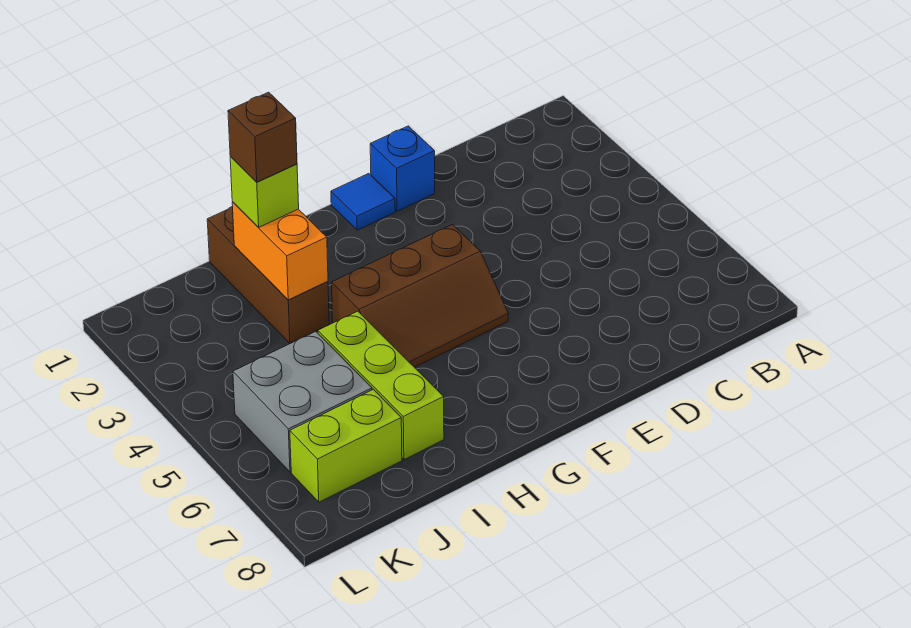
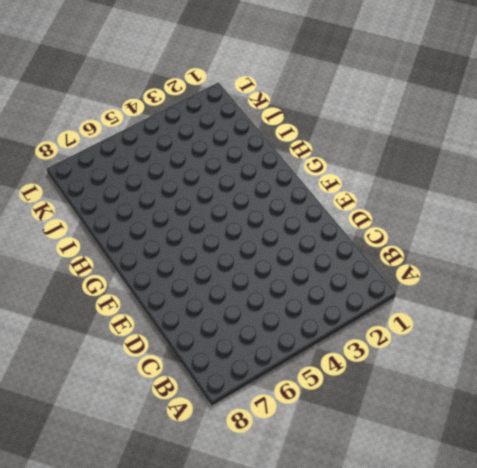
none -> blue 1x1 brick [370,126,435,211]
none -> blue 1x1 tile [331,174,395,230]

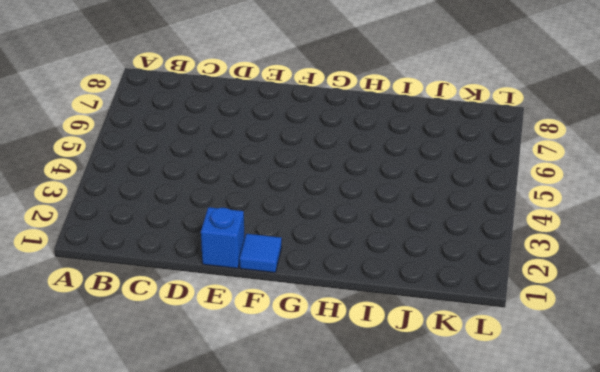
none -> brown 2x3 slope [331,224,509,367]
none -> brown 1x3 brick [207,206,329,343]

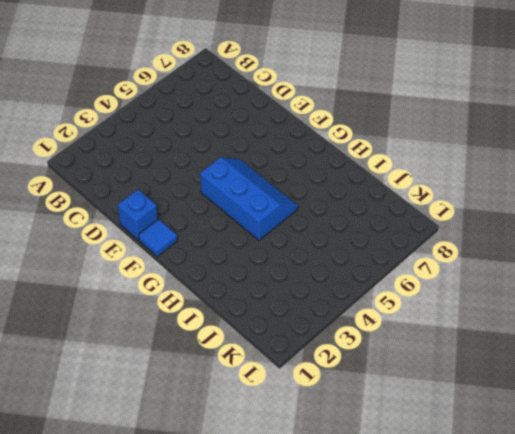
blue 2x3 slope [200,158,298,240] -> brown 2x3 slope [331,224,509,367]
none -> brown 1x3 brick [207,206,329,343]
none -> lime 1x3 brick [318,311,444,460]

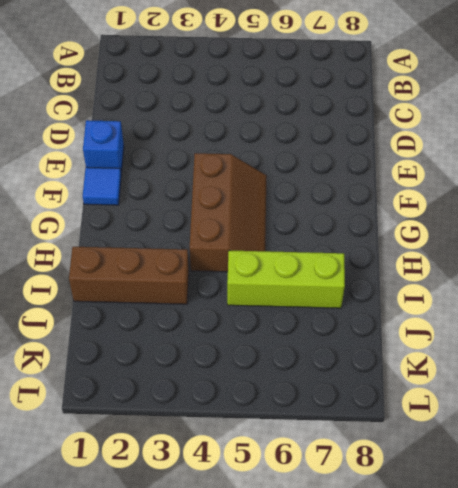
none -> grey 2x2 brick [233,331,372,472]
none -> lime 1x2 brick [290,389,402,502]

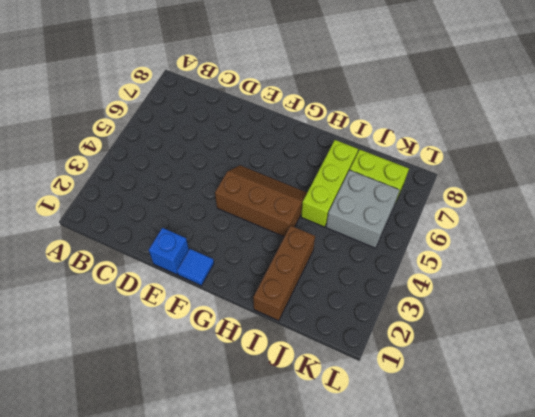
none -> orange 1x2 brick [232,202,328,300]
none -> lime 1x1 brick [230,156,299,227]

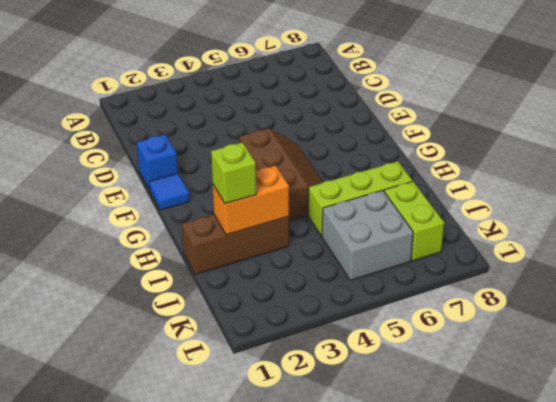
none -> brown 1x1 brick [228,92,297,182]

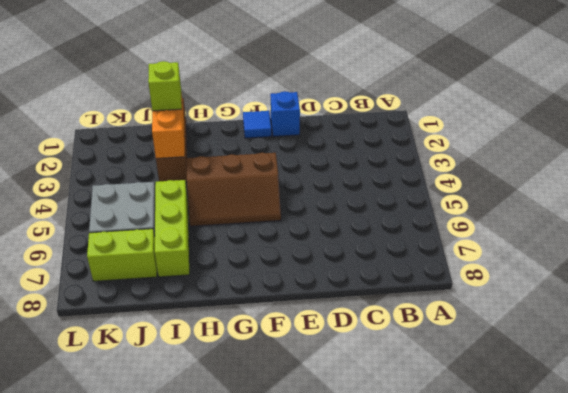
none -> brown 1x1 brick [228,92,297,182]

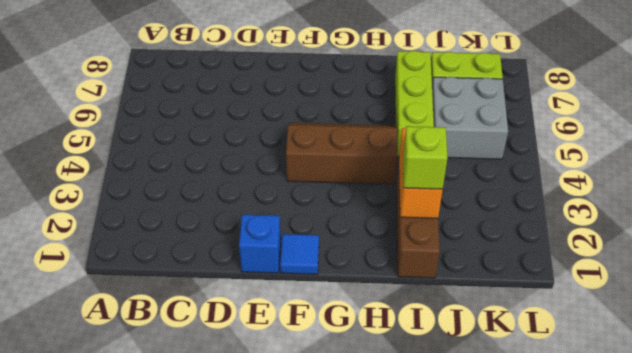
none -> brown 1x1 brick [228,92,297,182]

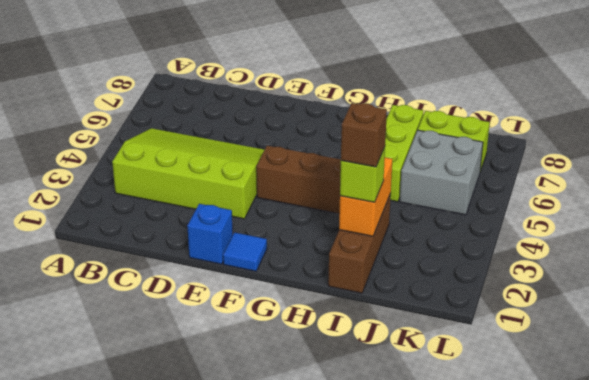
lime 3x4 slope [112,128,264,219] -> none

